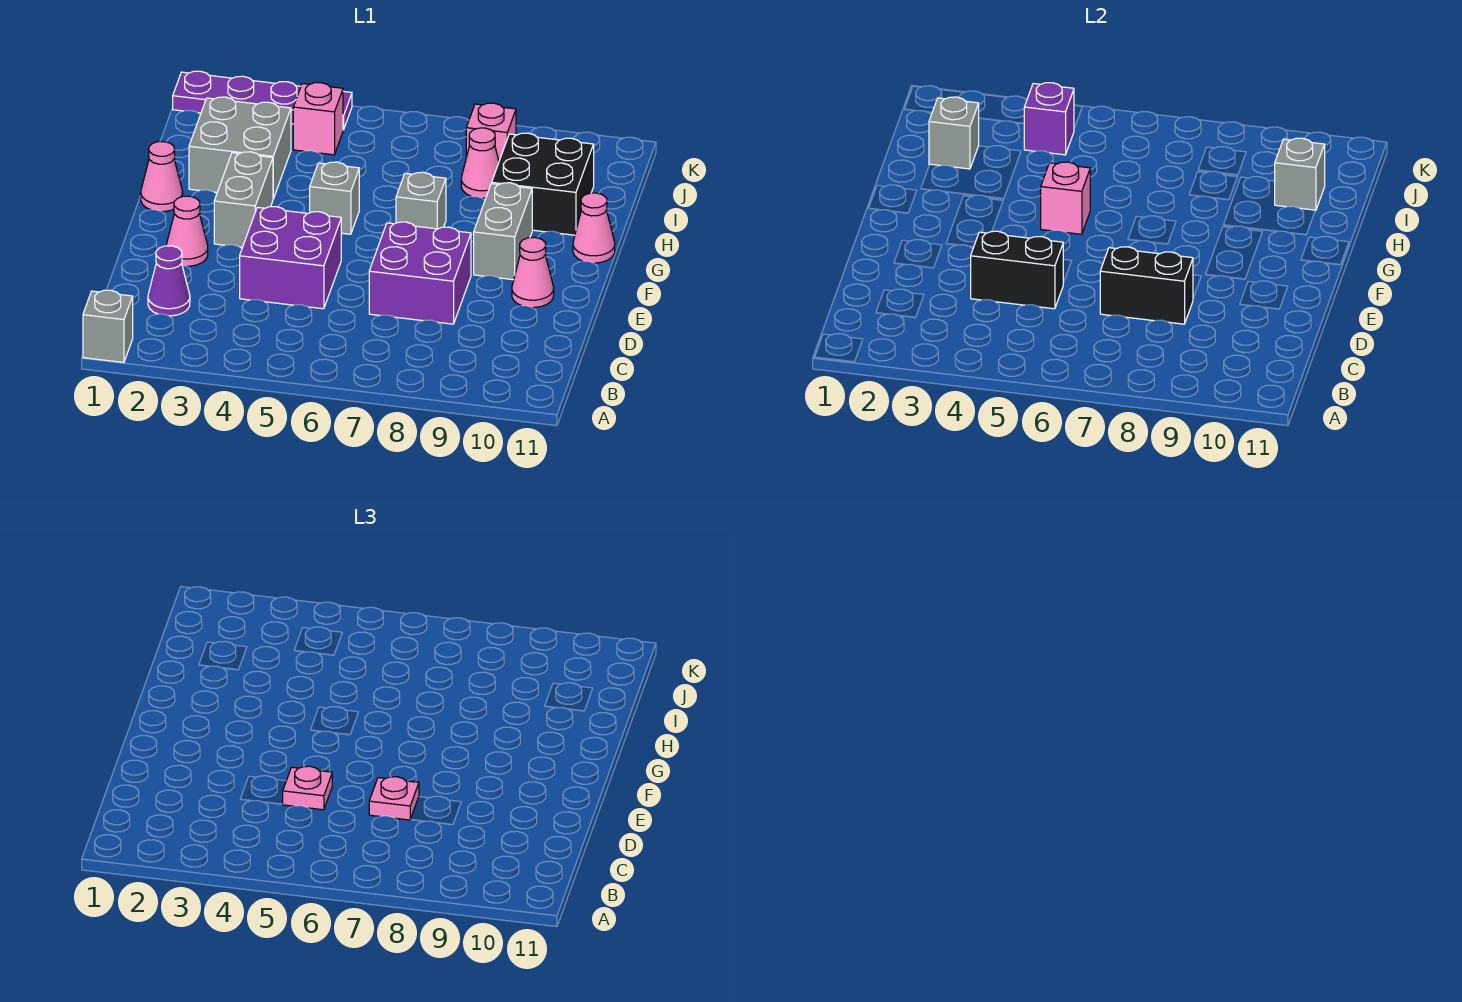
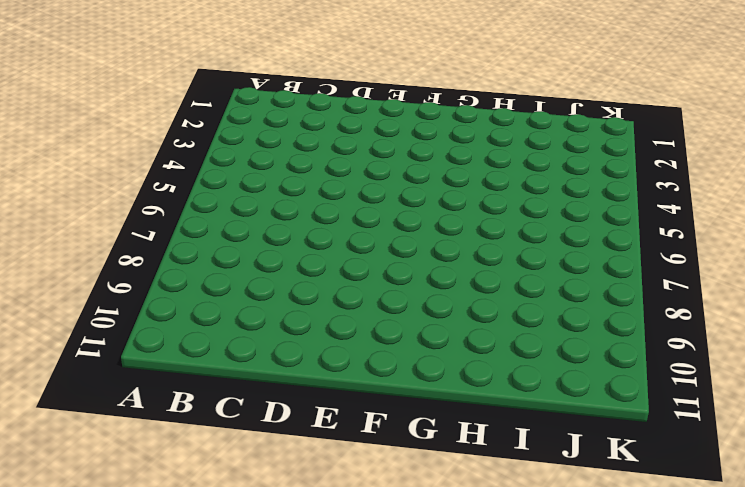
none -> grey 1x1 brick [83,290,133,363]
none -> purple 1x1 cone [148,246,190,316]
none -> purple 2x2 brick [240,207,341,309]

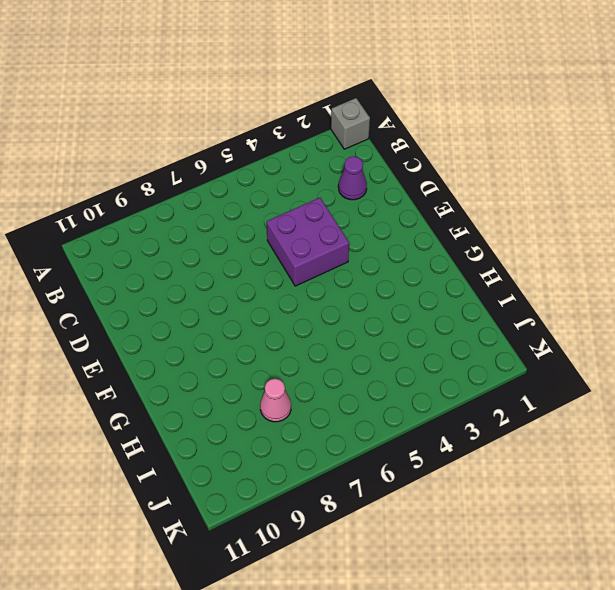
none -> purple 2x2 brick [369,222,471,324]
none -> pink 1x1 cone [166,196,208,266]
none -> pink 1x1 cone [512,237,554,308]

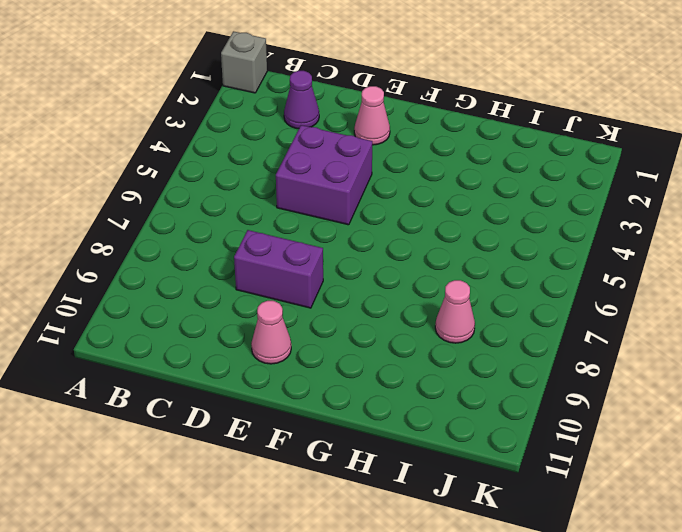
purple 1x2 brick [234,230,323,308] -> purple 2x2 brick [369,222,471,324]
none -> grey 1x2 brick [214,152,273,247]
none -> grey 1x2 brick [474,183,532,280]
none -> pink 1x1 cone [141,142,183,212]

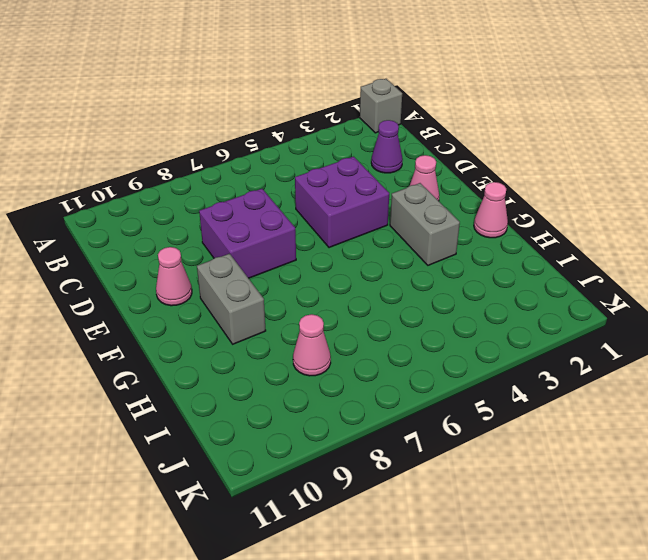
none -> grey 1x1 brick [310,162,359,234]
none -> grey 1x1 brick [396,172,446,229]
none -> pink 1x1 cone [573,193,615,263]

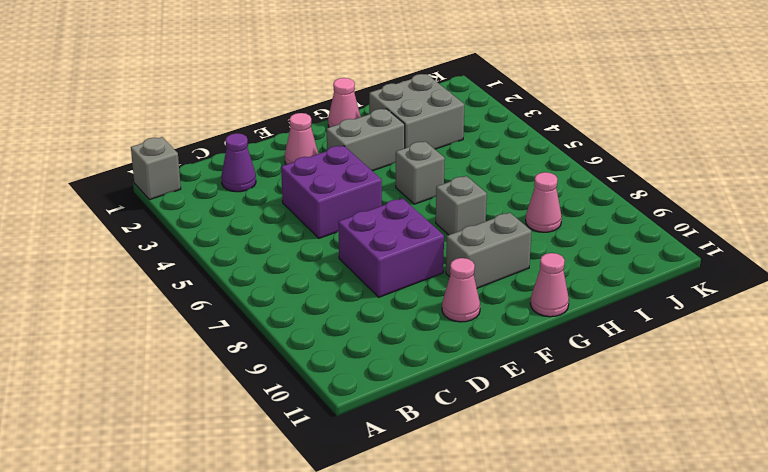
none -> black 2x2 brick [492,133,594,235]
none -> pink 1x1 brick [293,83,343,155]
none -> pink 1x1 brick [466,103,516,161]

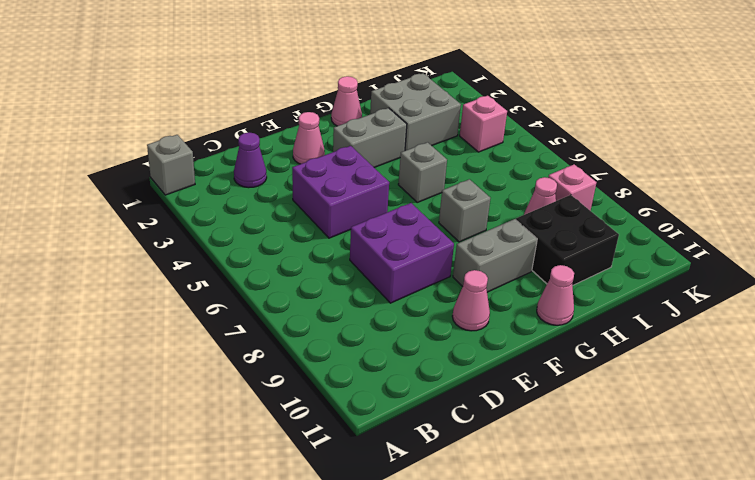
none -> purple 1x4 plate [173,71,352,130]
none -> black 1x2 brick [971,231,1064,309]
none -> black 1x2 brick [1100,247,1193,324]

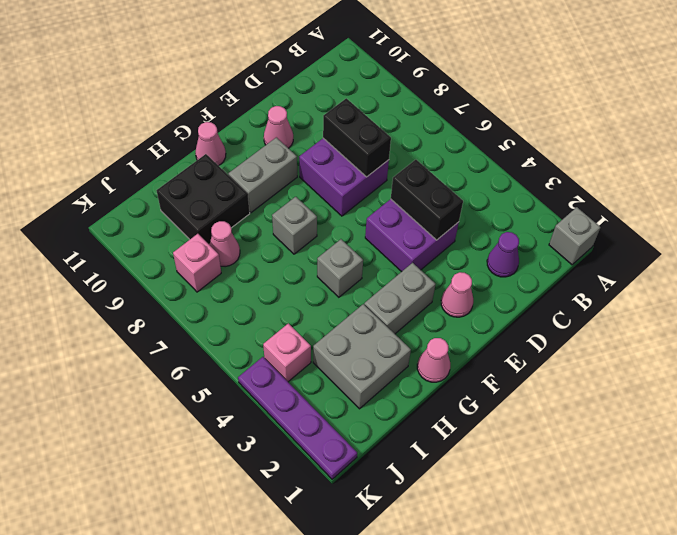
none -> pink 1x1 brick [1041,162,1090,234]
none -> grey 1x1 brick [929,97,979,169]
none -> grey 1x1 brick [1275,138,1325,211]

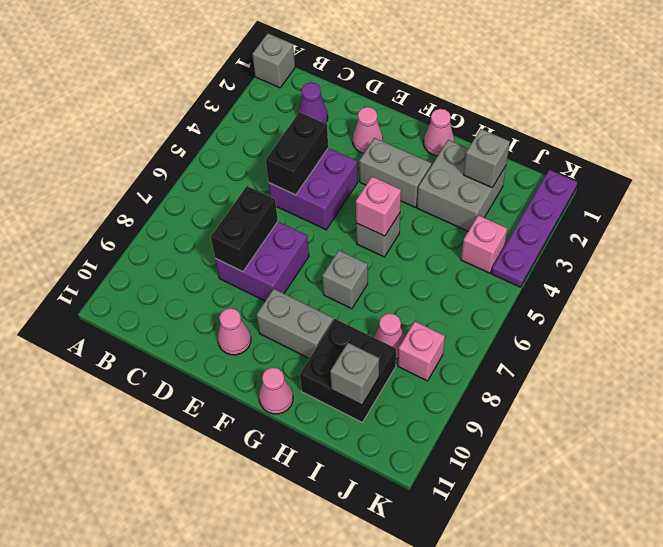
none -> purple 1x1 brick [1024,83,1074,155]
none -> pink 1x1 plate [283,766,332,810]
none -> pink 1x1 plate [369,777,419,820]

